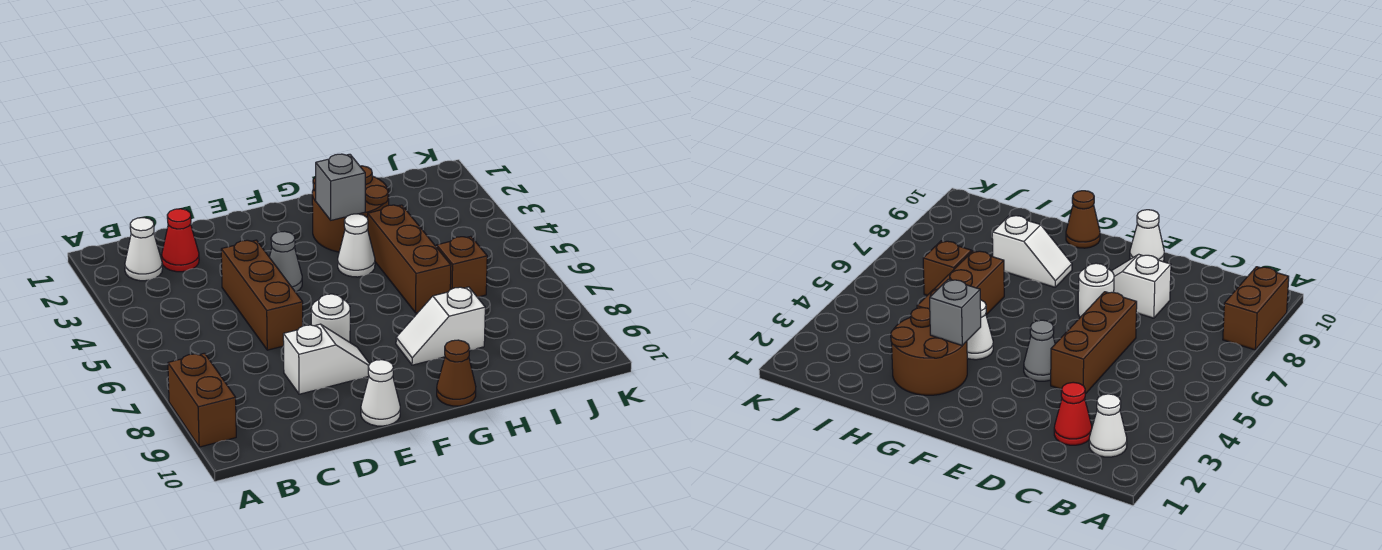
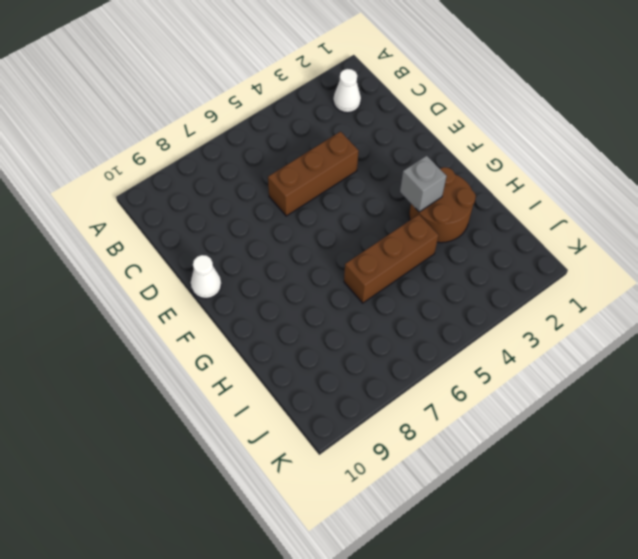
none -> brown 1x2 brick [168,353,236,447]
none -> red 1x1 cone [162,209,199,272]
none -> white 1x2 slope [283,324,370,394]

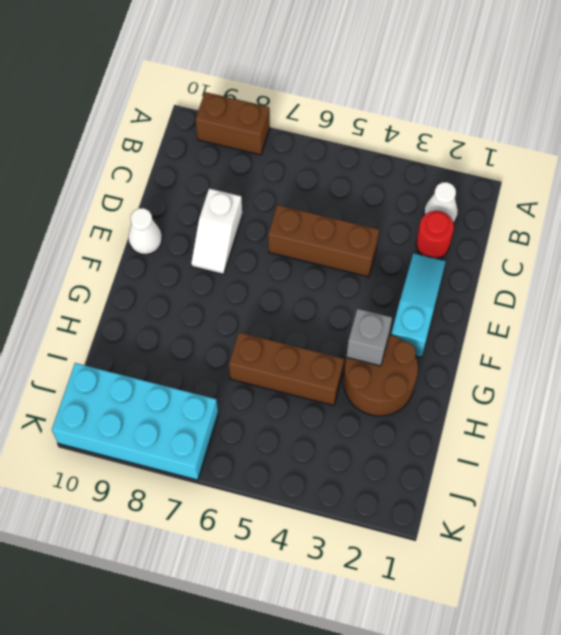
red 1x1 round brick [416,211,454,259] -> red 1x1 cone [162,209,199,272]
cyan 1x3 slope [391,253,446,357] -> none
cyan 2x4 brick [52,363,218,480] -> none
none -> grey 1x1 cone [270,231,302,292]
none -> white 1x1 round brick [311,294,350,342]
none -> white 1x1 cone [338,214,375,277]

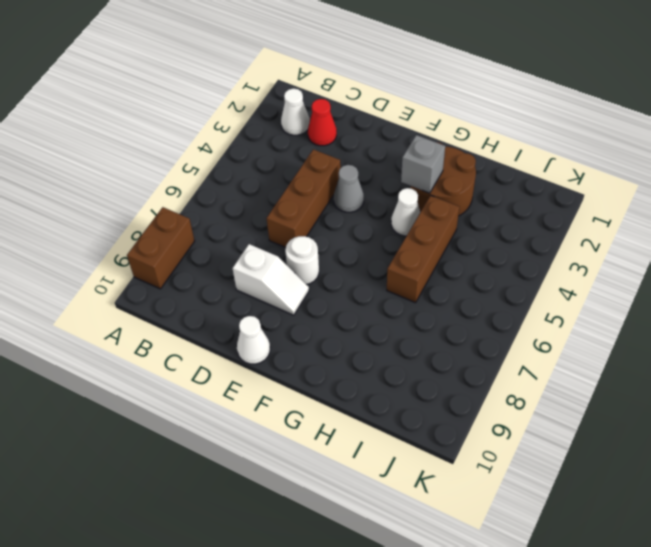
none -> white 1x2 slope [396,287,485,365]
none -> brown 1x1 cone [437,340,476,406]
none -> brown 1x1 brick [437,236,487,297]

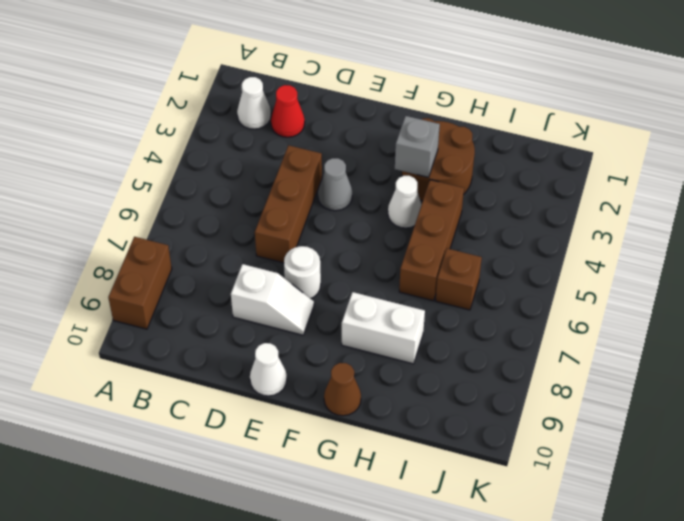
white 1x2 brick [342,292,425,364] -> white 1x2 slope [396,287,485,365]

